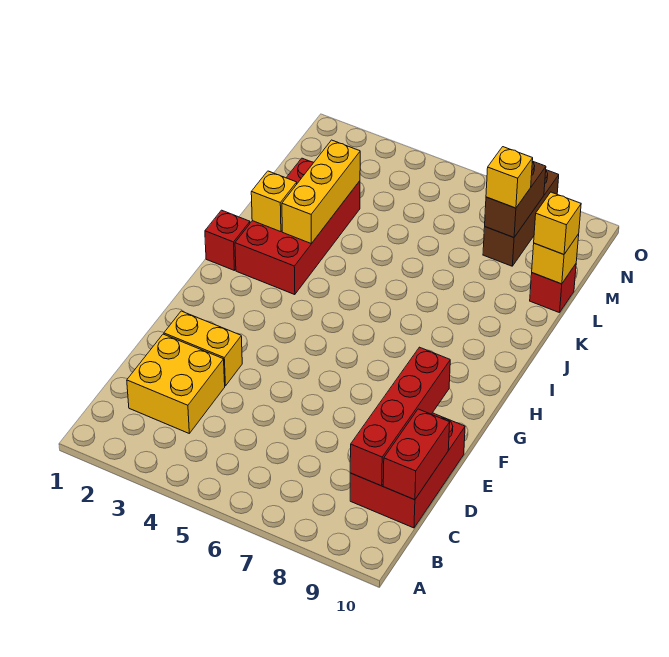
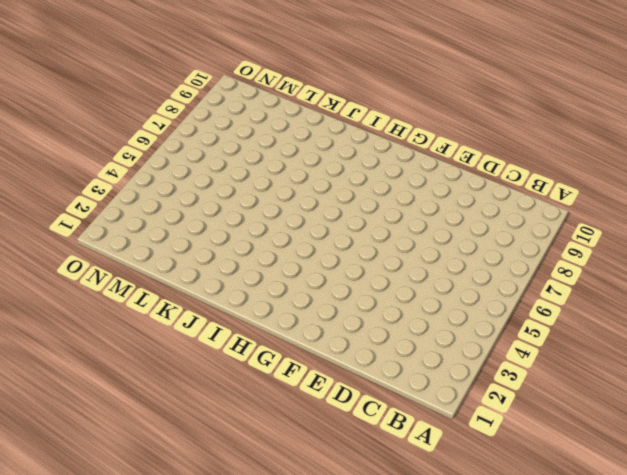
none -> yellow 2x2 brick [127,334,225,433]
none -> red 2x3 brick [350,413,465,528]
none -> yellow 1x2 brick [164,311,242,386]

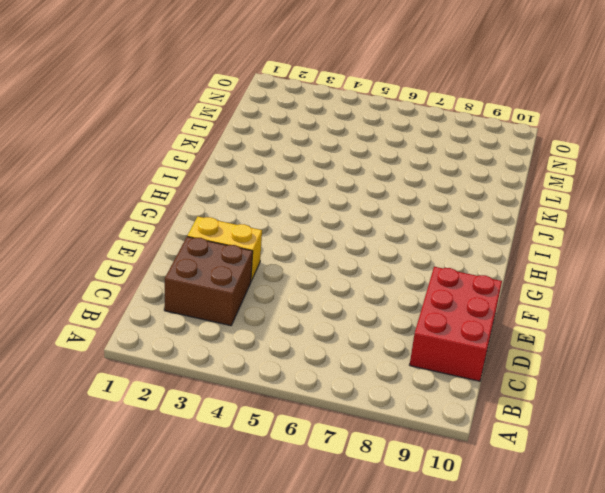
brown 2x2 brick [164,237,253,326] -> yellow 2x2 brick [127,334,225,433]
none -> red 1x1 brick [205,210,250,271]
none -> red 2x4 brick [235,158,360,295]
none -> red 1x1 brick [530,264,576,313]

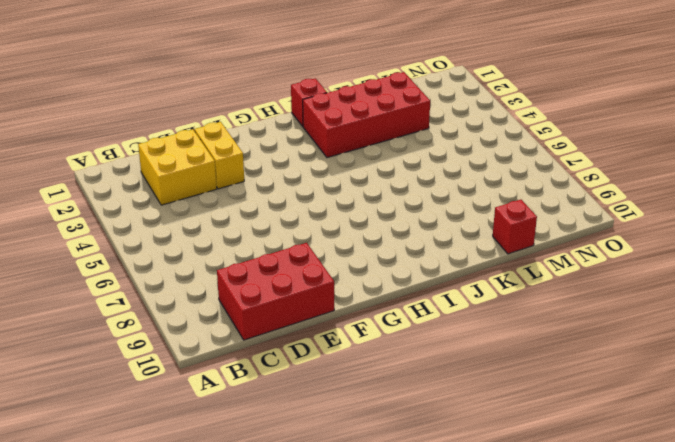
none -> brown 1x3 brick [483,170,559,266]
none -> red 1x4 brick [350,347,450,486]
none -> red 1x2 brick [383,409,450,500]

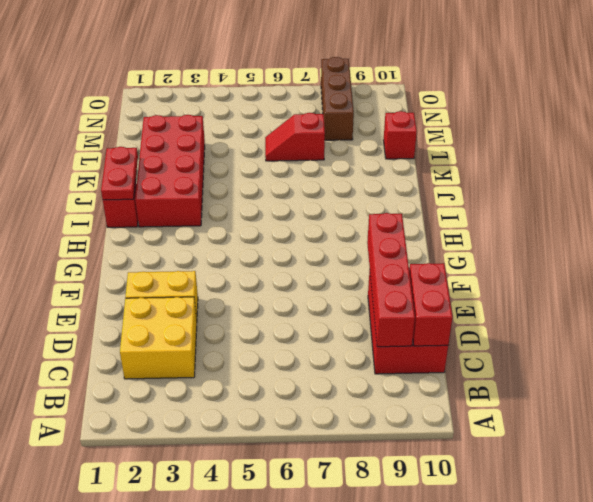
red 1x2 plate [101,147,138,200] -> none
red 1x2 slope [265,113,325,161] -> none
none -> yellow 1x1 brick [251,171,297,232]
none -> yellow 1x3 brick [282,140,360,244]
none -> yellow 1x1 brick [532,234,579,284]

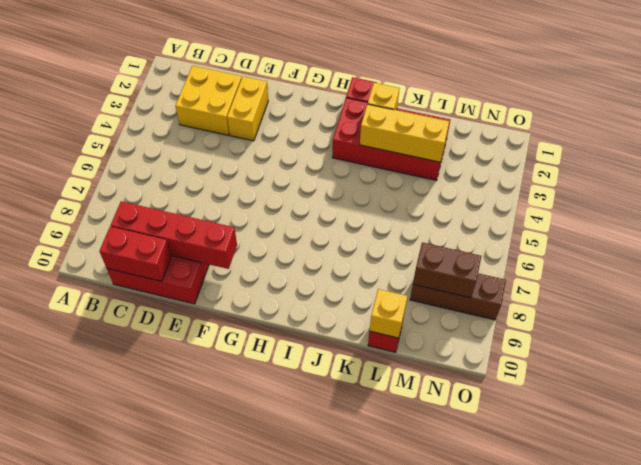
none -> yellow 1x1 brick [534,192,581,254]
none -> yellow 1x1 brick [486,147,533,208]

